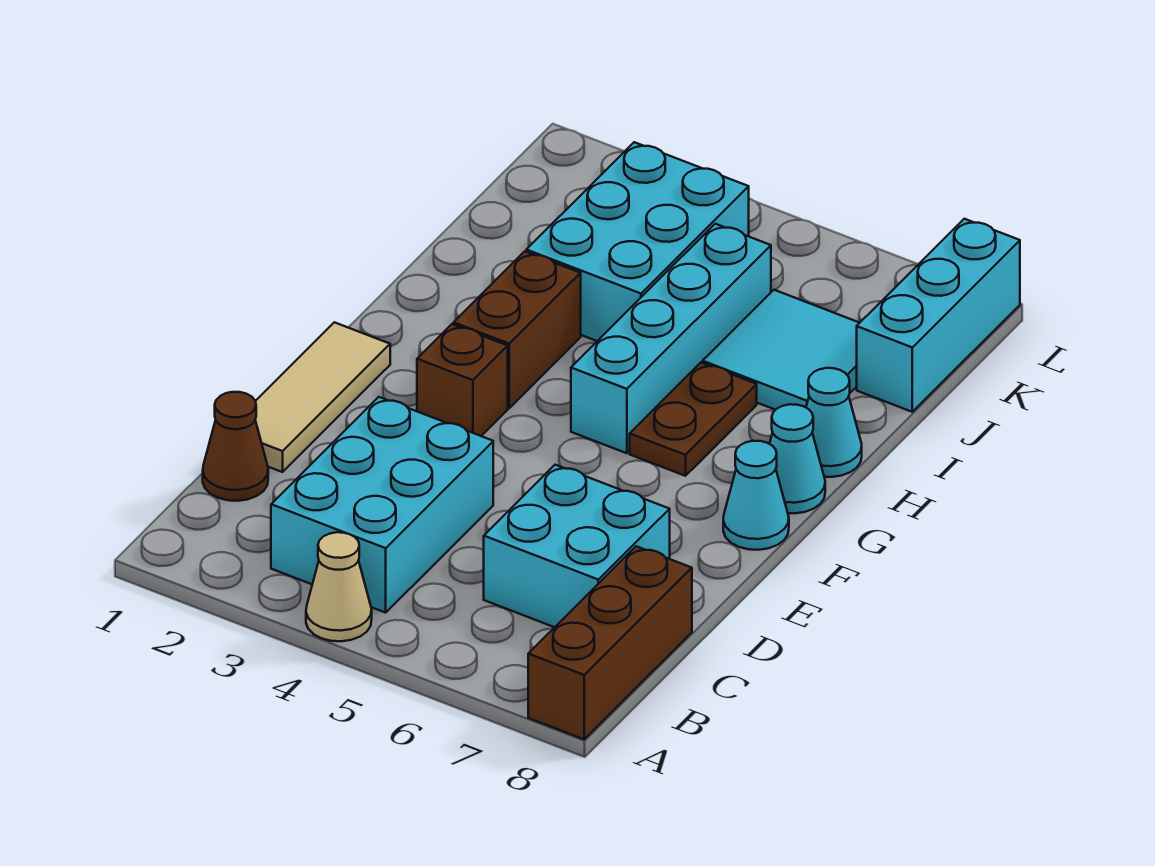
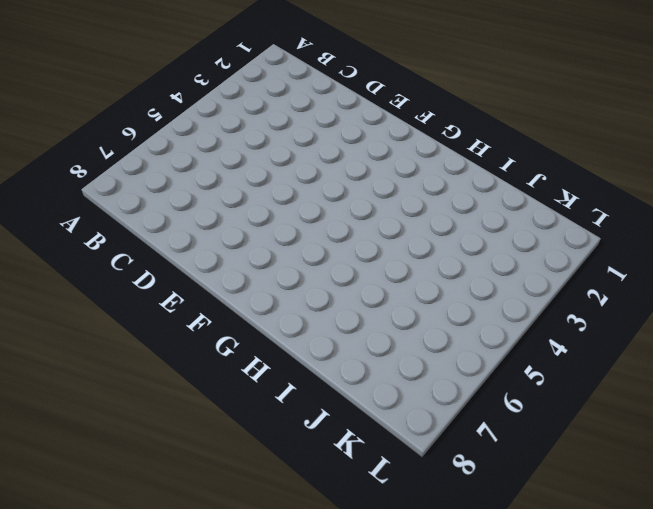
none -> tan 1x1 cone [306,532,372,641]
none -> brown 1x3 brick [528,546,692,739]
none -> cyan 2x3 brick [271,397,493,613]

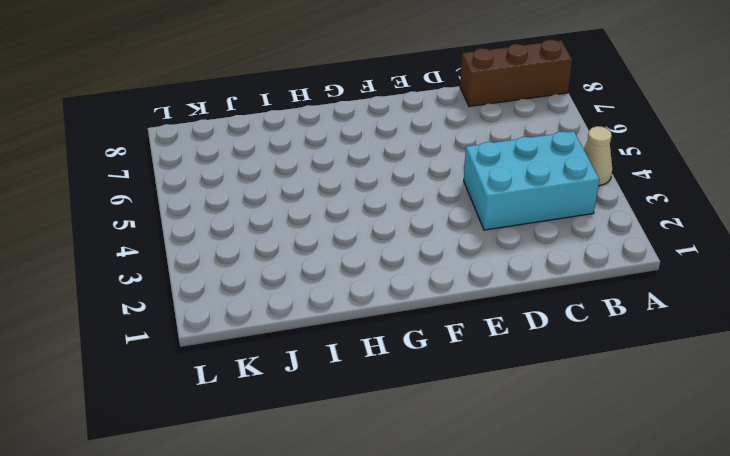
none -> brown 1x1 cone [203,392,268,501]
none -> cyan 2x2 brick [484,465,670,627]
none -> tan 1x3 tile [255,322,390,472]

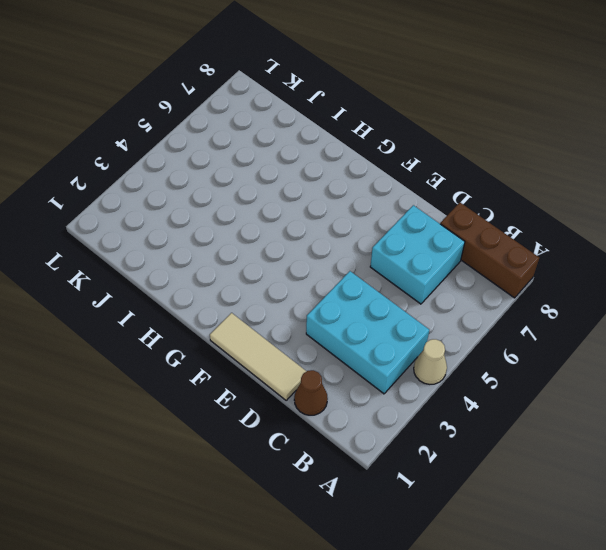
none -> brown 1x1 brick [417,324,508,436]
none -> cyan 1x1 cone [723,441,789,550]
none -> brown 1x2 brick [453,251,581,408]

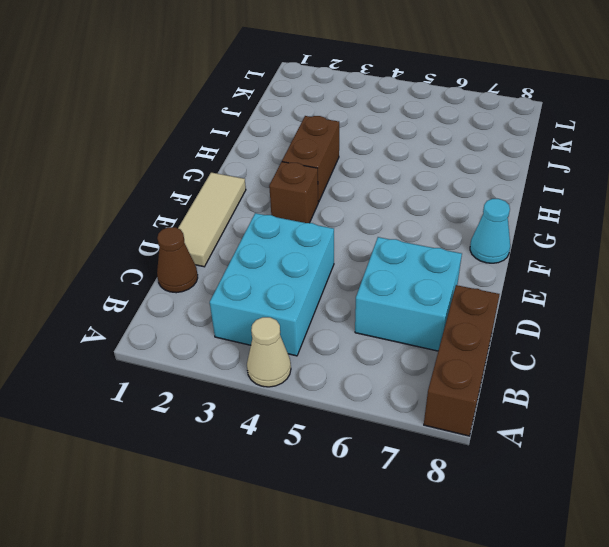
none -> cyan 1x4 brick [571,224,771,453]
none -> brown 1x2 plate [630,363,757,476]
none -> cyan 1x1 cone [770,404,825,513]

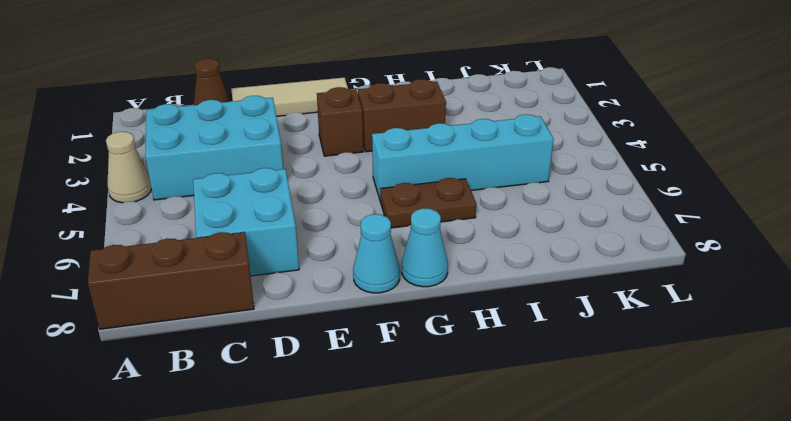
none -> cyan 1x1 cone [806,368,862,477]
none -> cyan 2x3 brick [526,142,749,341]
none -> cyan 2x2 tile [703,290,859,410]

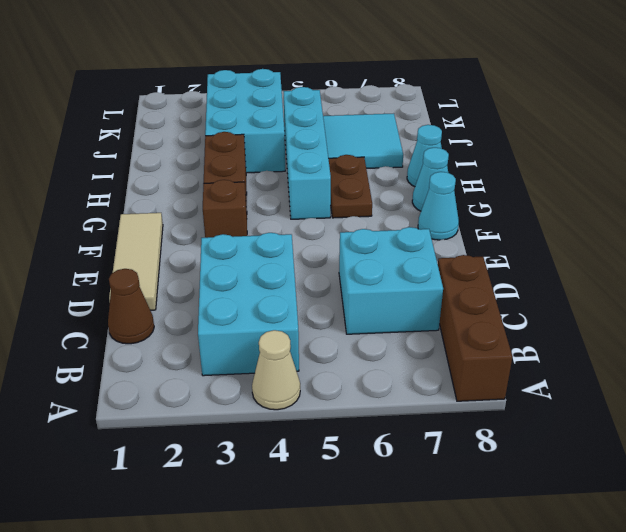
none -> cyan 1x3 brick [857,219,1020,412]

